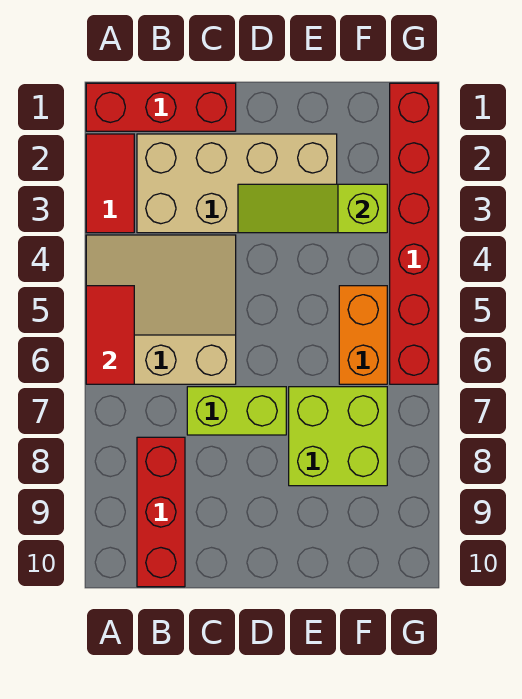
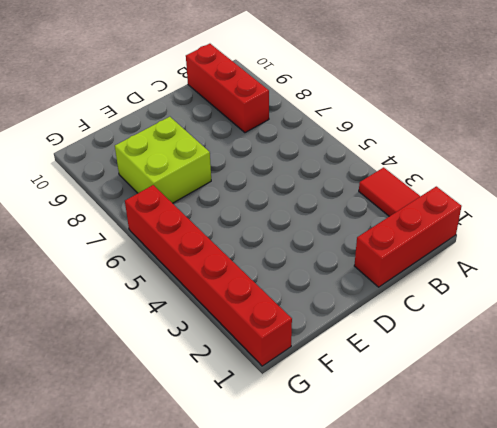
none -> tan 3x3 slope [86,235,236,384]
none -> tan 2x4 brick [137,134,337,233]

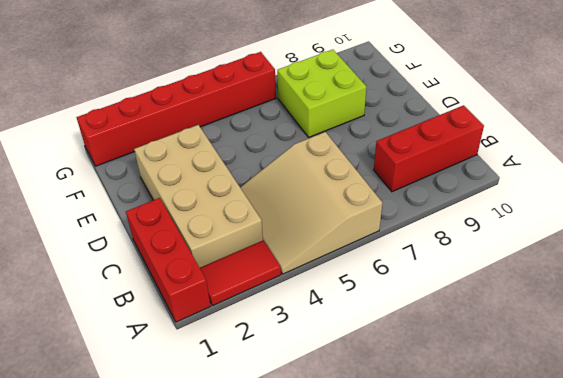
none -> lime 1x2 brick [187,387,286,435]
none -> orange 1x2 brick [339,286,387,384]

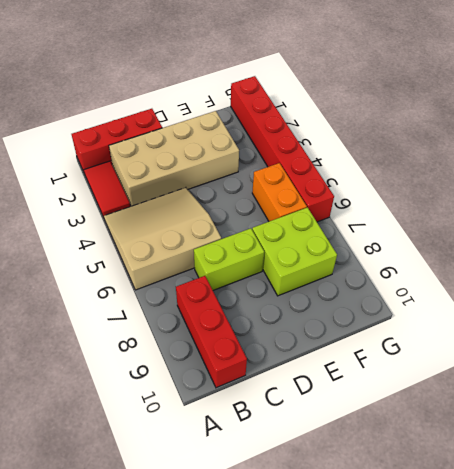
none -> red 1x2 tile [86,286,134,384]
none -> lime 1x3 slope [238,184,387,233]

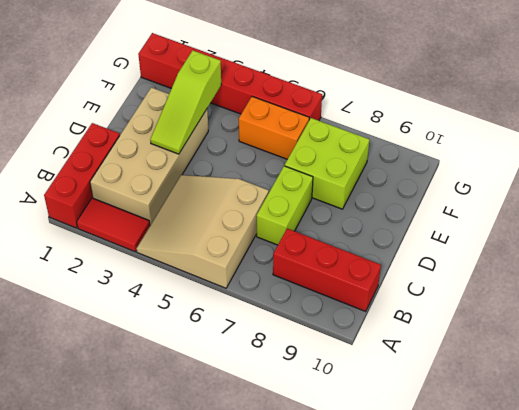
none -> red 1x2 tile [86,286,134,384]

